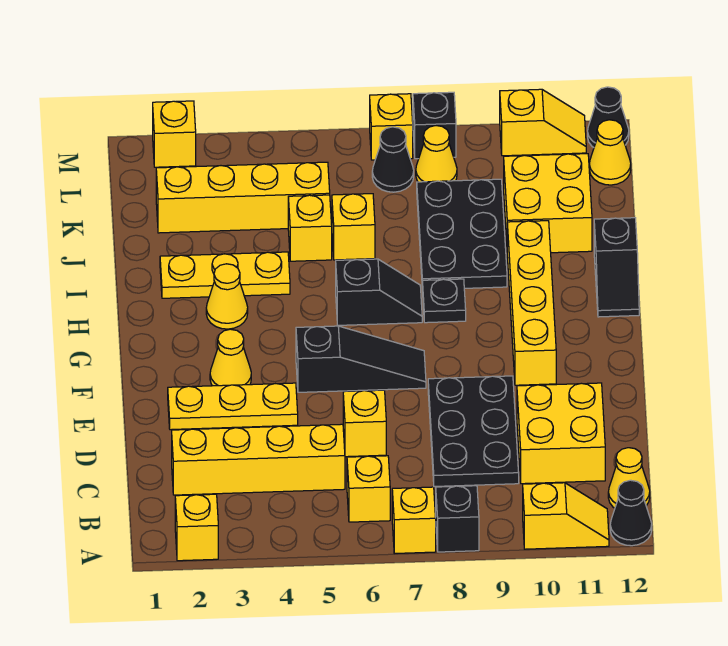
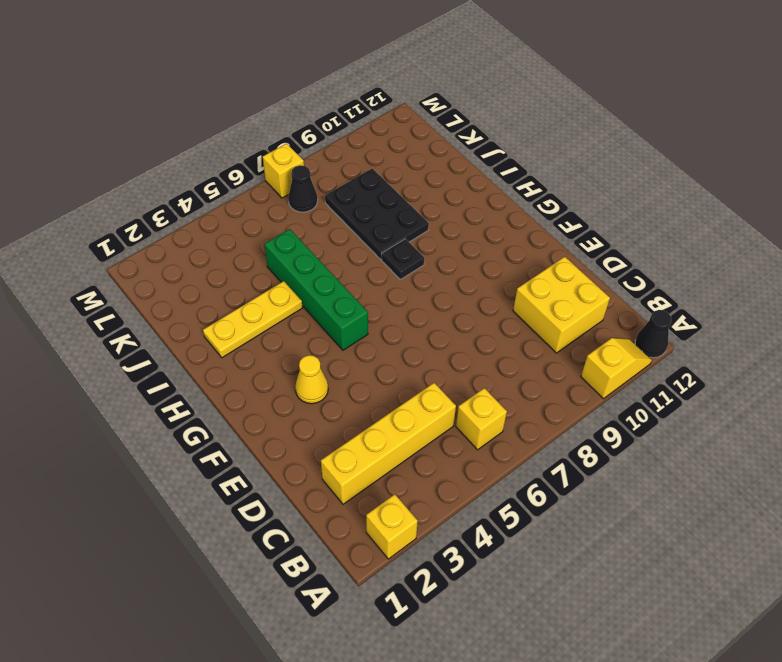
green 1x4 brick [264,229,368,350] -> yellow 1x1 brick [288,195,332,261]
none -> yellow 1x1 brick [392,487,436,553]
none -> black 1x1 brick [436,486,479,552]
none -> yellow 1x1 cone [608,448,650,508]
none -> black 2x3 plate [428,376,519,486]

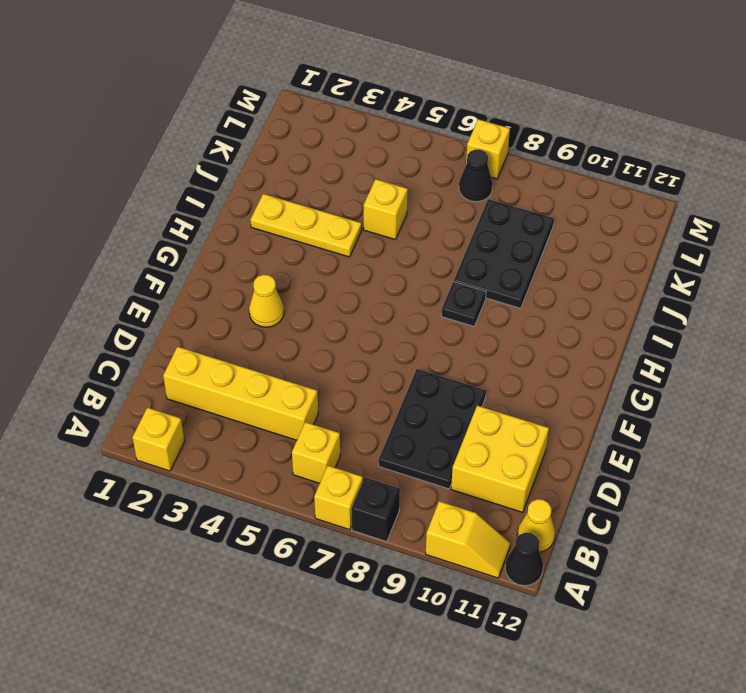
none -> yellow 1x1 brick [343,390,386,457]
none -> yellow 1x3 plate [168,383,298,430]
none -> black 1x3 slope [296,326,426,392]
none -> yellow 1x4 brick [507,221,556,385]

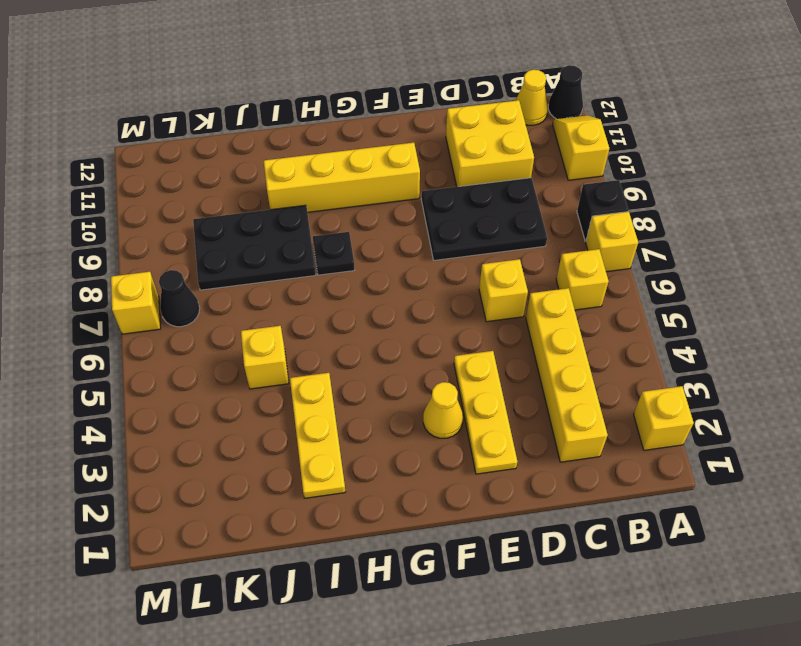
none -> black 1x3 slope [296,326,426,392]
none -> yellow 1x1 cone [206,264,248,329]
none -> black 1x2 slope [336,259,422,325]
none -> black 1x2 slope [594,218,639,317]

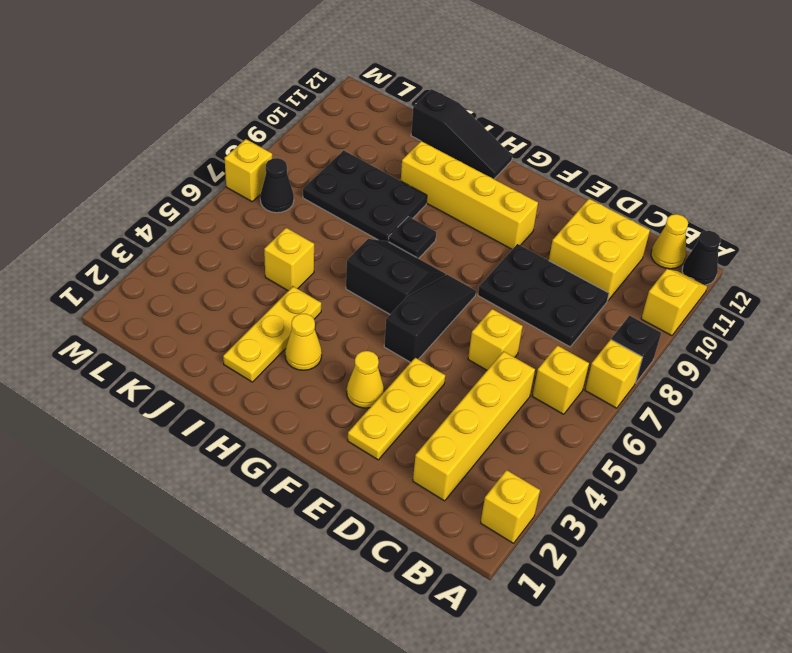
black 2x2 slope [346,239,446,314] -> black 1x2 slope [336,259,422,325]
black 1x3 slope [411,89,512,179] -> black 1x2 slope [594,218,639,317]
none -> yellow 1x1 brick [332,194,375,260]
none -> yellow 2x2 brick [504,154,592,253]
none -> yellow 1x4 brick [156,162,330,233]
none -> yellow 1x1 cone [416,126,457,182]

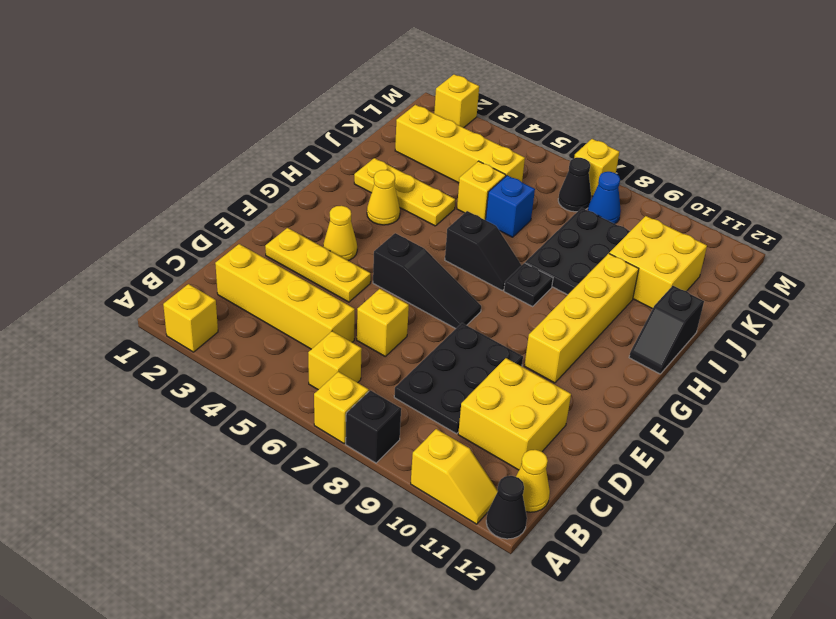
blue 1x1 brick [486,175,535,237] -> yellow 1x1 brick [332,194,375,260]
blue 1x1 cone [588,172,621,224] -> yellow 1x1 cone [416,126,457,182]
none -> yellow 1x1 cone [589,120,631,185]
none -> black 1x1 brick [413,92,456,159]
none -> yellow 1x2 slope [500,89,586,156]
none -> black 1x1 cone [588,87,629,147]

